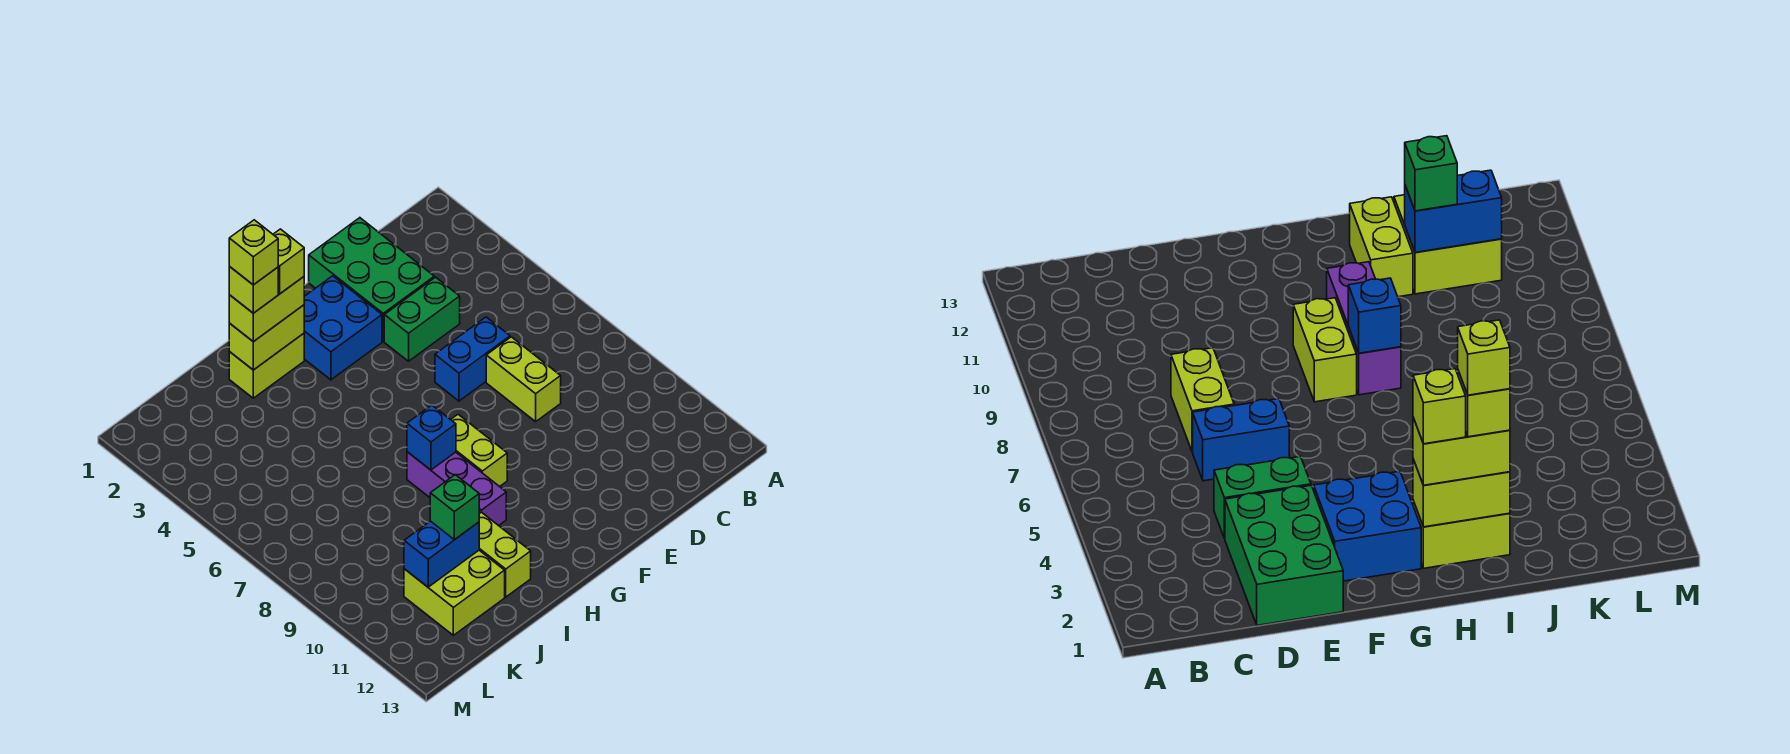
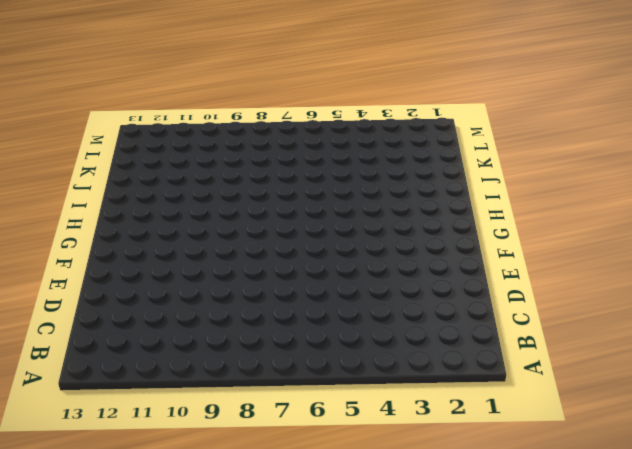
none -> green 2x3 brick [309,218,434,341]
none -> green 1x2 brick [384,277,460,361]
none -> blue 1x2 brick [435,317,510,401]

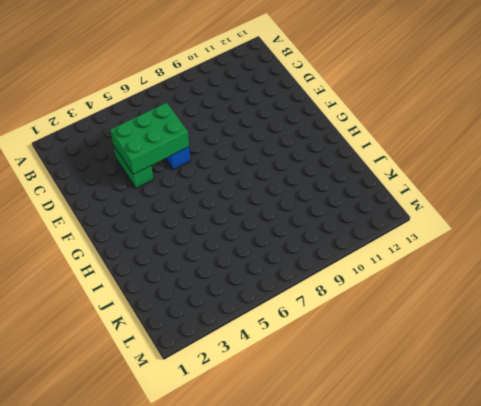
green 2x3 brick [110,103,189,174] -> green 2x3 brick moved to [309,218,434,341]
none -> lime 1x2 brick [486,337,561,422]
none -> blue 2x2 brick [304,276,382,380]
none -> lime 1x2 brick [451,415,507,487]

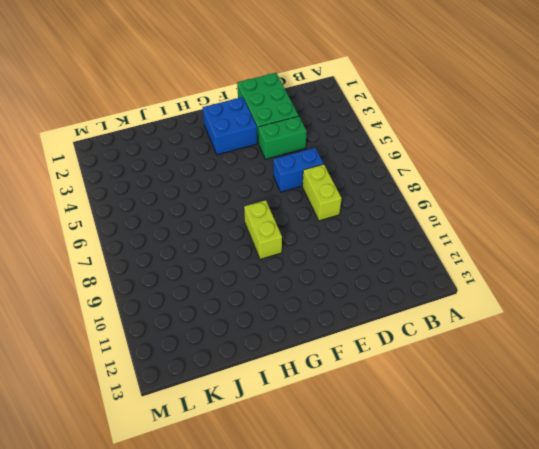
none -> lime 1x2 brick [229,333,304,398]
none -> purple 1x3 brick [407,452,506,526]
none -> lime 1x2 brick [479,512,531,597]

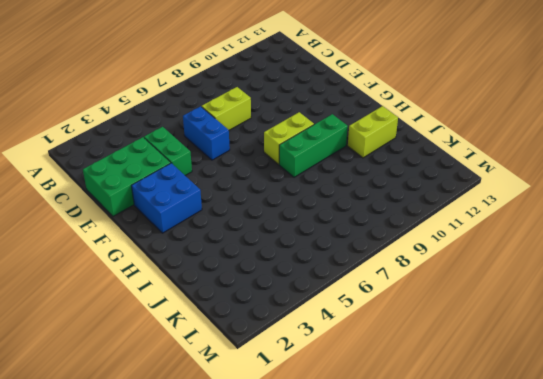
green 1x3 brick [279,114,348,177] -> purple 1x3 brick [407,452,506,526]
none -> lime 1x2 brick [229,333,304,398]
none -> lime 2x2 brick [404,550,505,635]
none -> lime 1x2 brick [229,305,304,370]

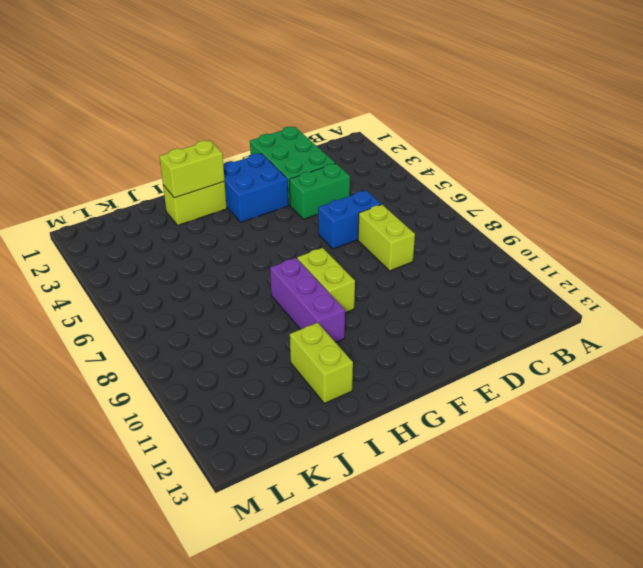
none -> lime 2x2 brick [404,550,505,635]
none -> blue 1x1 brick [407,405,456,470]
none -> blue 1x2 brick [404,521,479,587]

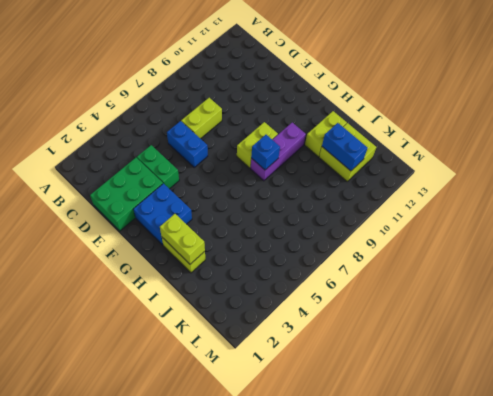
none -> lime 1x2 brick [229,277,304,342]
none -> green 1x1 brick [430,475,479,540]
none -> lime 1x1 brick [273,229,304,294]

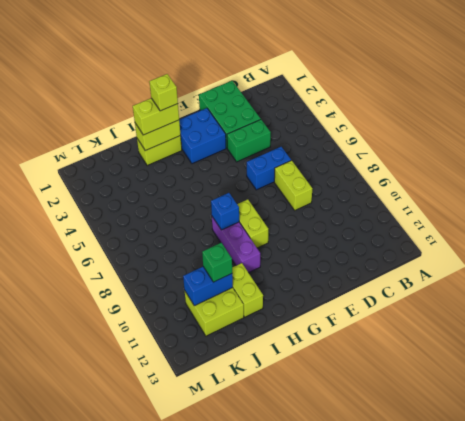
none -> lime 1x1 brick [229,266,278,313]
none -> lime 1x1 brick [229,220,278,285]

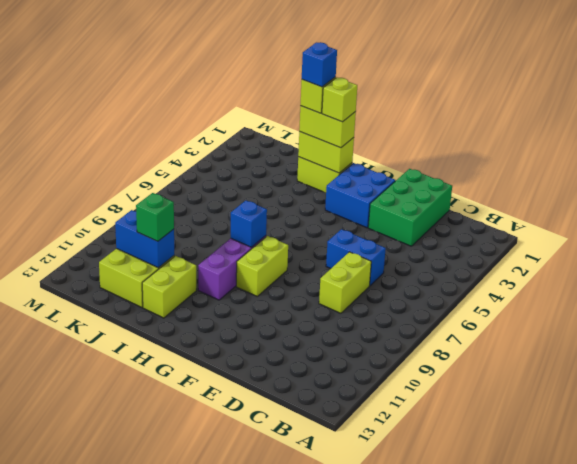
blue 1x1 brick [302,42,337,87] -> lime 1x1 brick [229,220,278,285]
none -> green 1x2 brick [384,277,460,361]

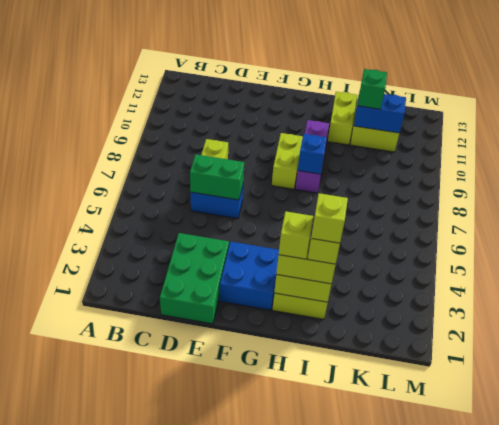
green 1x2 brick [190,154,244,200] -> green 1x2 brick moved to [384,277,460,361]

